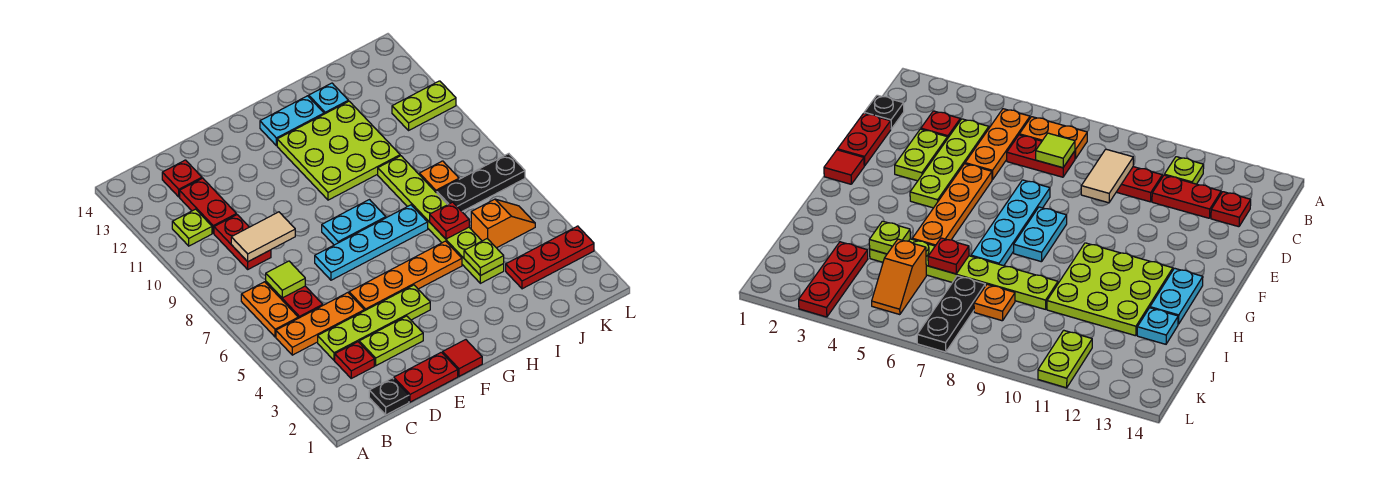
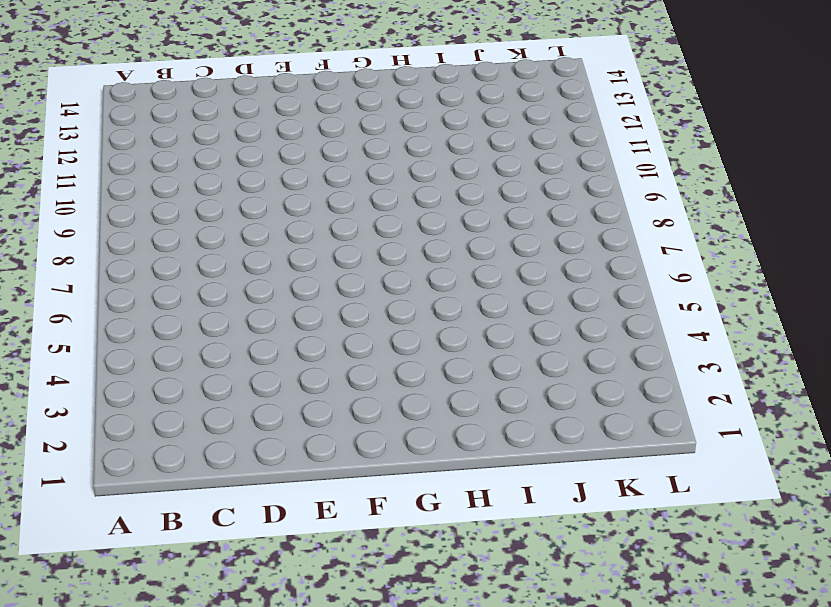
none -> orange 1x3 plate [276,293,364,355]
none -> orange 1x2 plate [241,282,298,337]
none -> lime 1x1 plate [172,209,212,246]

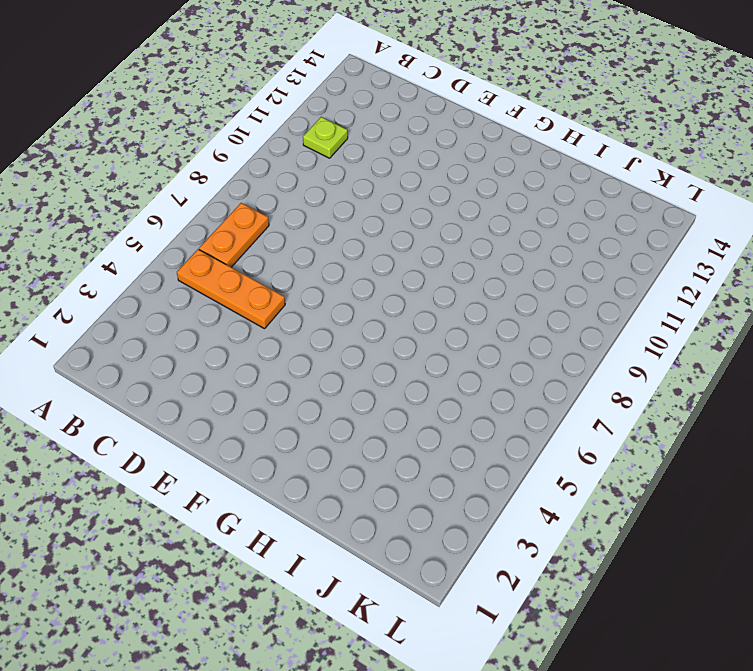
none -> black 1x1 plate [369,378,409,415]
none -> red 1x1 plate [335,342,374,378]
none -> lime 1x4 plate [318,285,430,360]

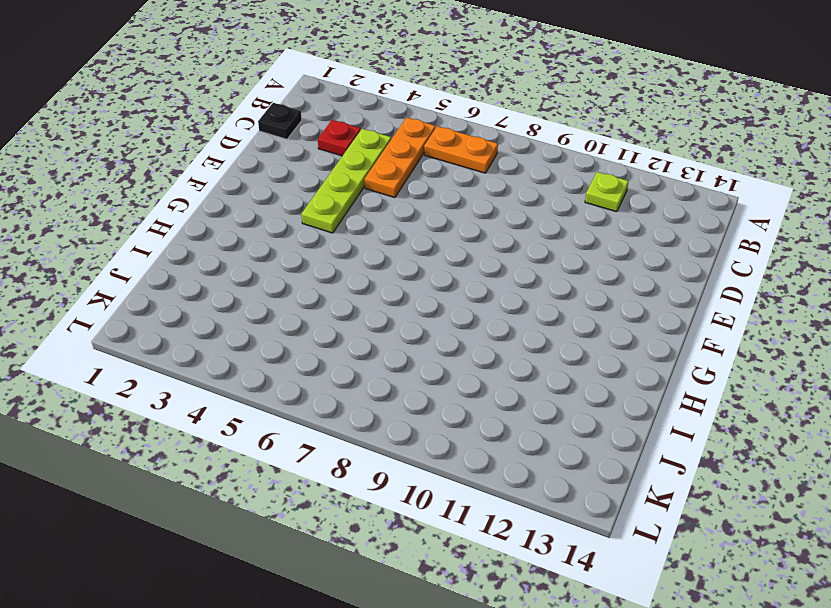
none -> red 1x2 plate [266,282,323,318]
none -> red 1x2 plate [214,215,271,269]
none -> red 1x2 plate [180,178,236,233]

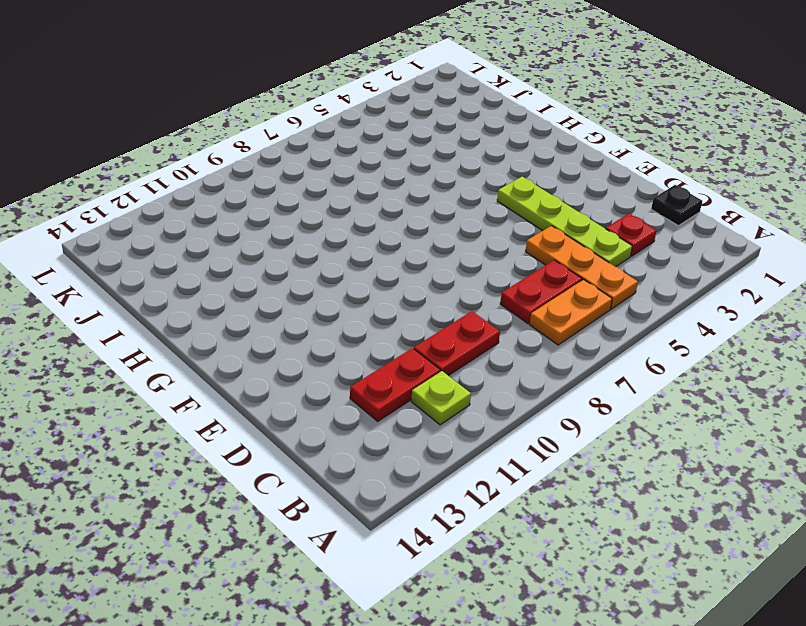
none -> red 1x1 plate [162,160,202,197]
none -> red 1x2 plate [394,352,458,402]
none -> lime 1x2 plate [359,316,423,366]

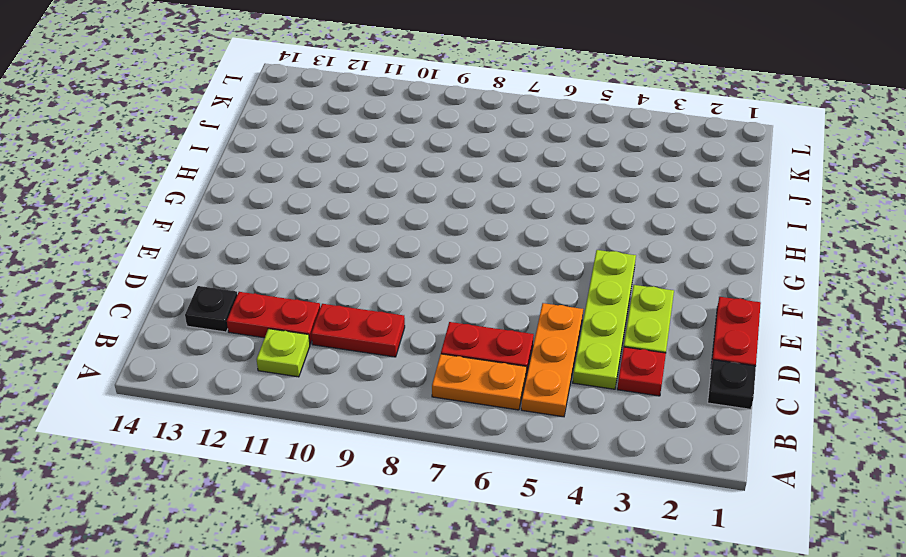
black 1x1 plate [185,286,237,332] -> red 1x1 plate [162,160,202,197]
none -> orange 1x4 plate [349,241,462,311]
none -> cyan 1x4 plate [315,205,428,280]
none -> red 1x1 tile [443,340,482,376]

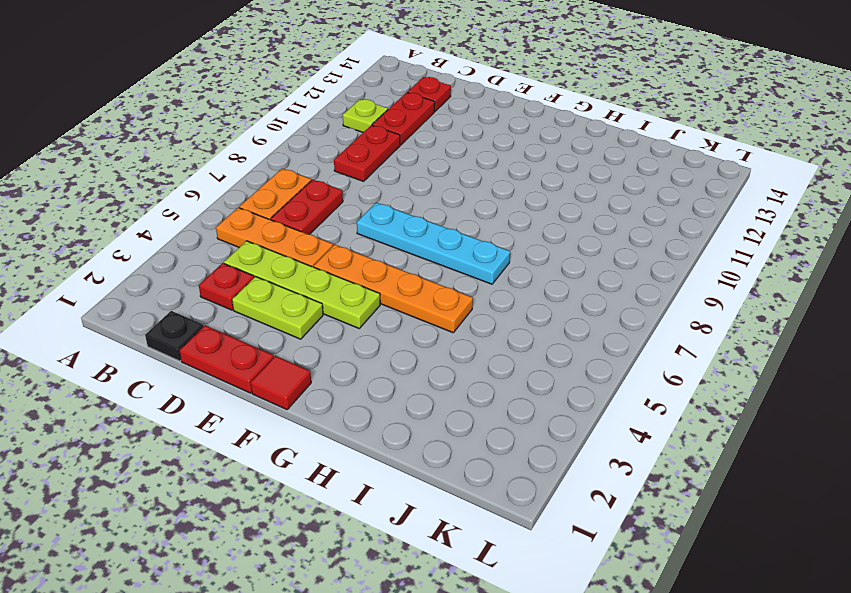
none -> cyan 1x2 plate [322,200,386,245]
none -> lime 3x3 plate [277,101,400,200]
none -> cyan 1x2 plate [260,96,324,146]

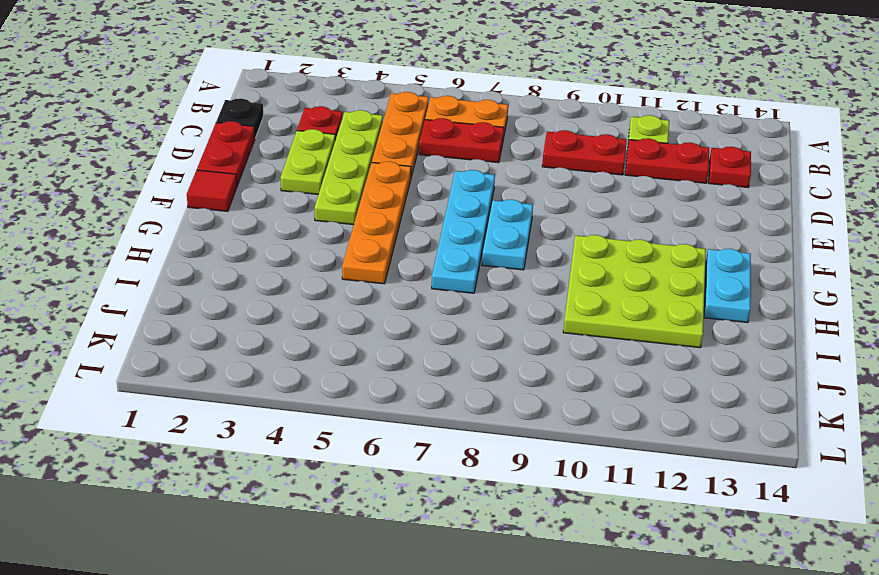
none -> lime 1x6 plate [378,156,504,283]
none -> cyan 1x1 plate [309,83,348,114]
none -> red 1x3 plate [506,226,594,289]

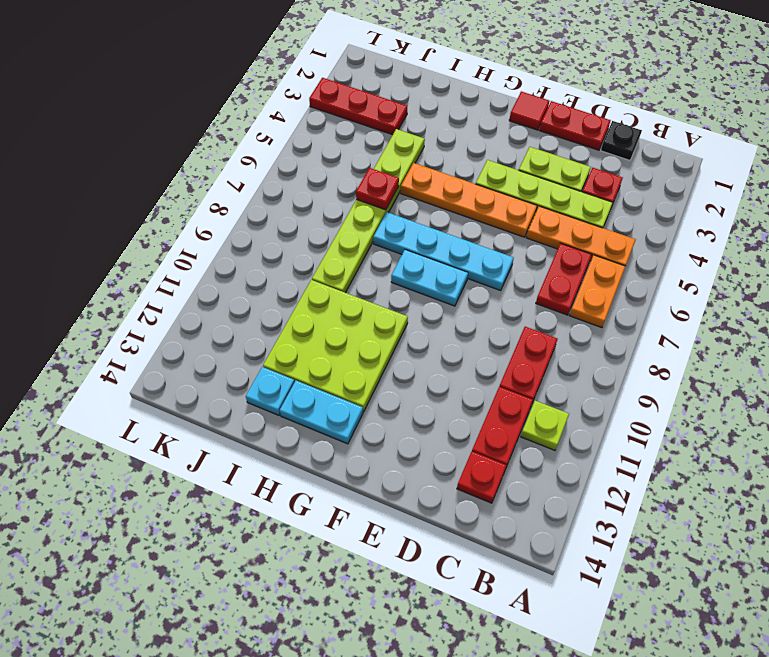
none -> orange 1x2 slope [471,199,535,248]
none -> black 1x3 plate [437,154,525,211]
none -> orange 1x1 plate [419,161,459,193]

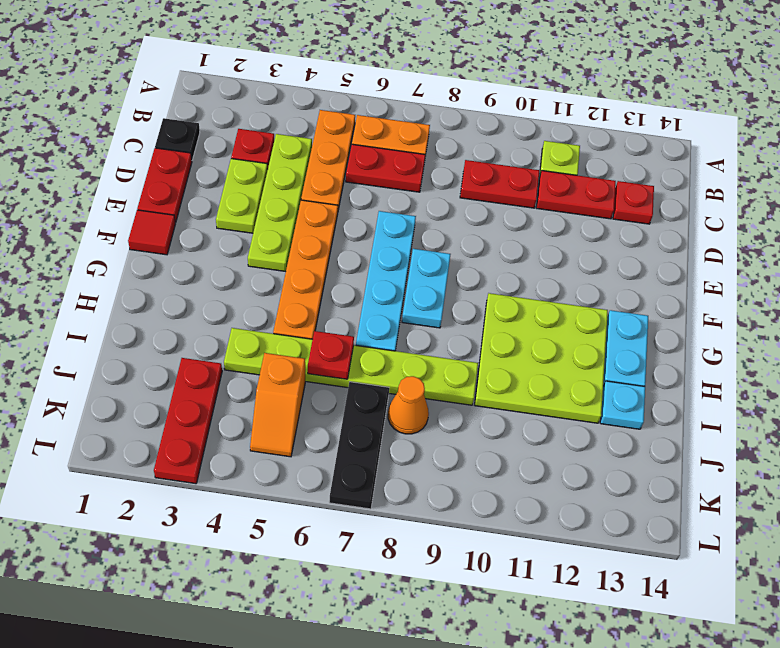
orange 1x1 cone [388,376,429,434] -> orange 1x1 plate [419,161,459,193]
none -> lime 1x2 plate [392,81,456,130]
none -> lime 1x1 tile [266,261,305,298]
none -> tan 1x2 tile [231,212,295,262]

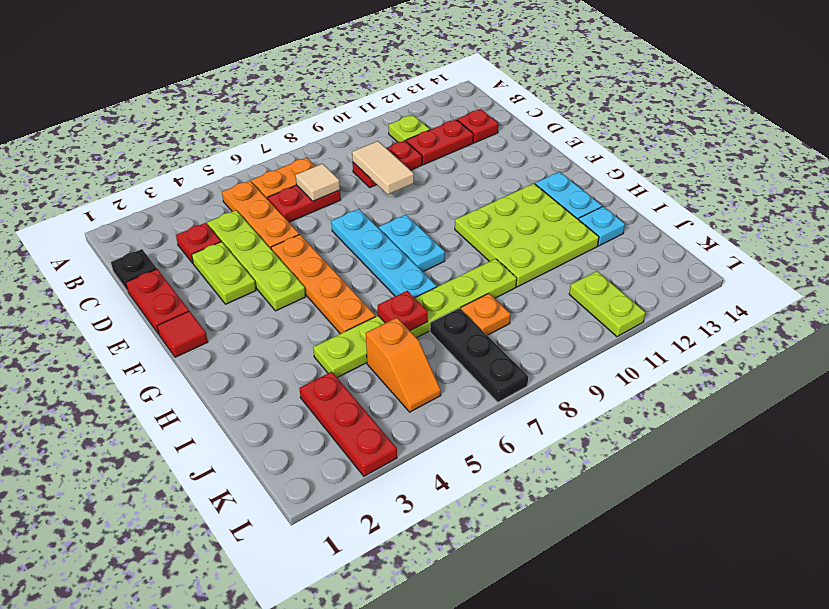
tan 1x1 tile [296,164,340,201] -> lime 1x1 tile [266,261,305,298]
none -> lime 1x1 plate [464,239,504,276]

